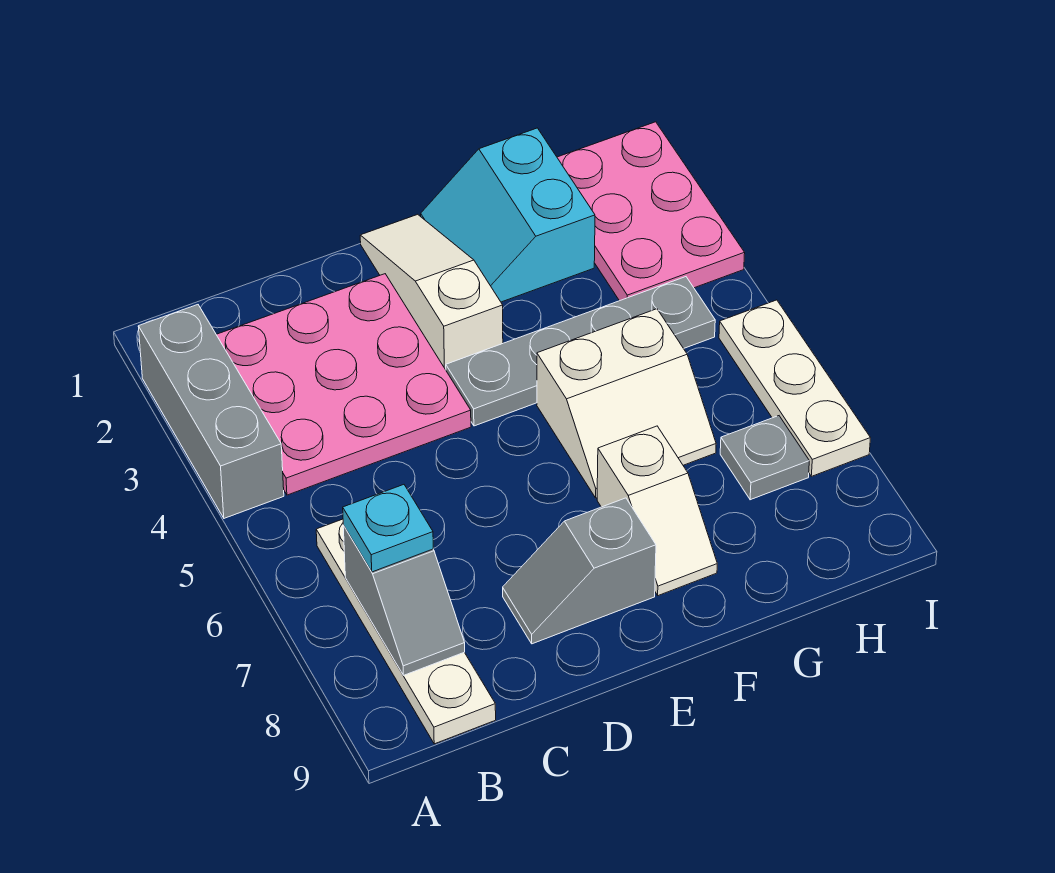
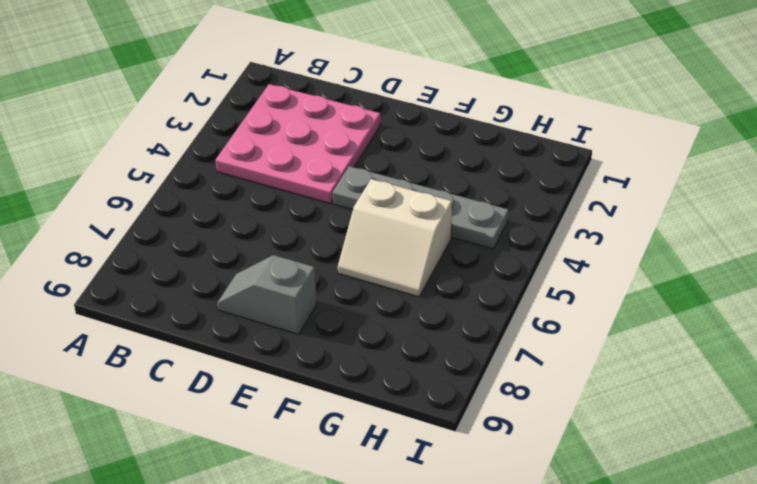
none -> grey 1x3 brick [138,305,284,518]
none -> white 1x4 plate [316,519,496,744]
none -> white 1x3 slope [360,214,503,370]

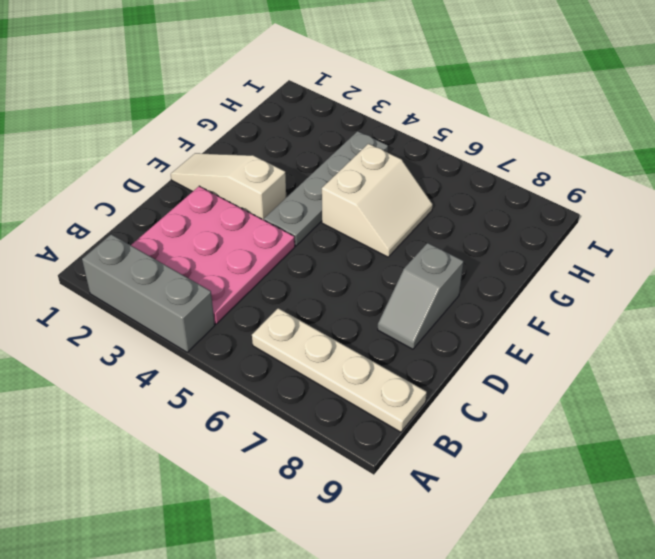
none -> cyan 2x2 slope [421,128,595,302]
none -> white 1x2 slope [597,426,717,596]
none -> pink 2x3 plate [557,122,745,301]

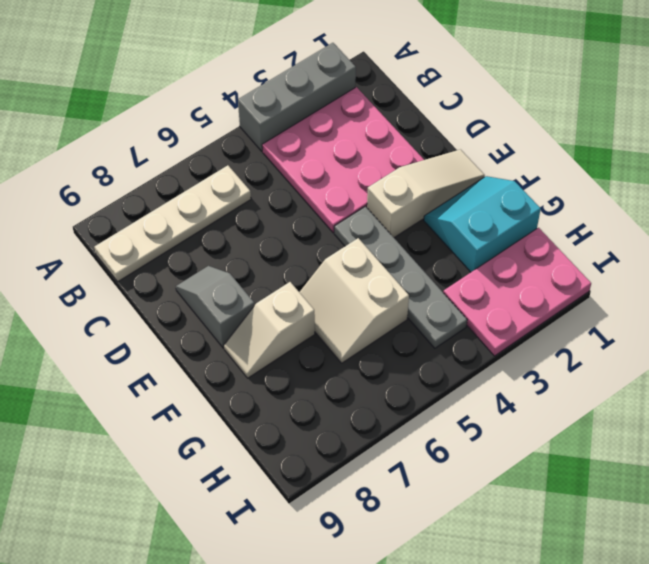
none -> grey 1x1 plate [720,416,809,500]
none -> white 1x3 plate [719,300,870,476]
none -> grey 1x2 slope [343,525,465,675]

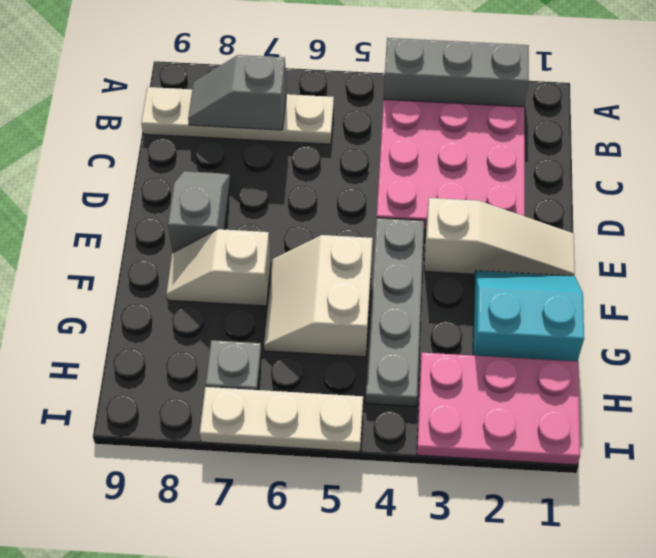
none -> cyan 1x1 plate [343,485,433,572]

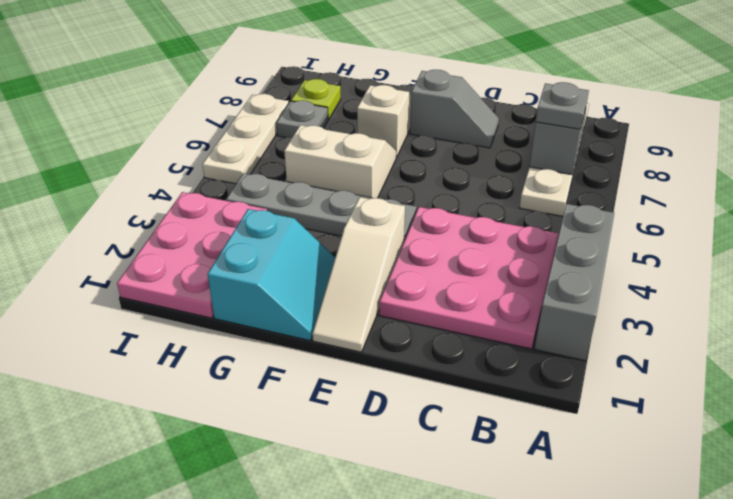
grey 1x1 plate [536,82,589,129] -> cyan 1x1 plate [343,485,433,572]
lime 1x1 plate [291,79,341,120] -> none

